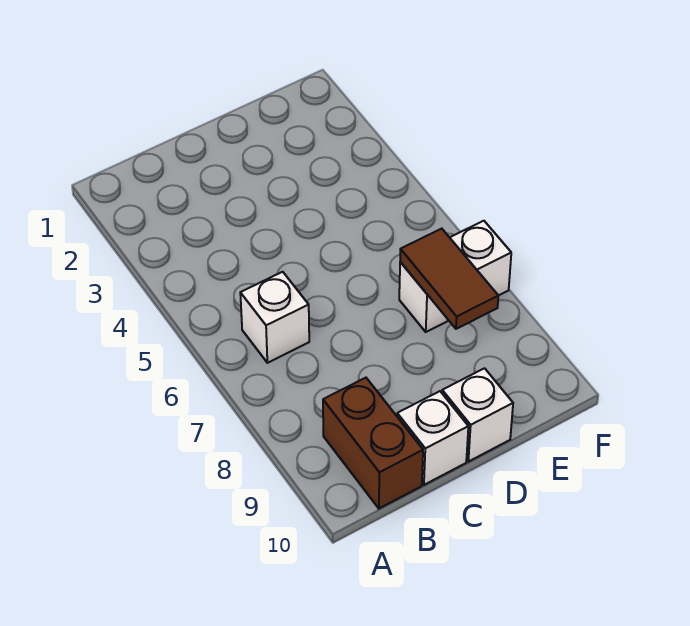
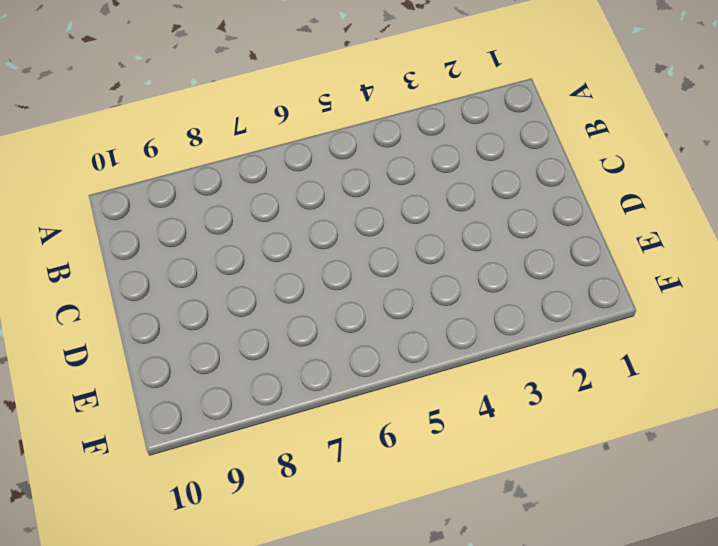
none -> white 1x1 brick [240,272,309,363]
none -> brown 1x2 brick [323,378,423,508]

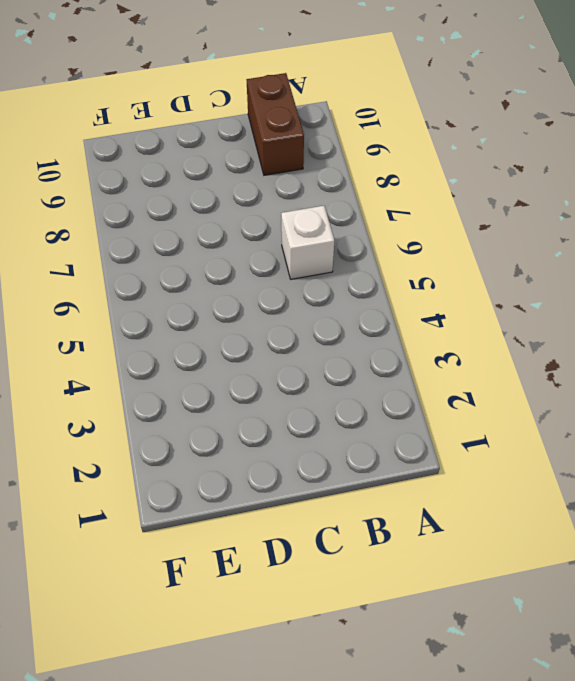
none -> white 1x1 brick [397,391,468,485]
none -> white 1x1 brick [442,368,513,462]

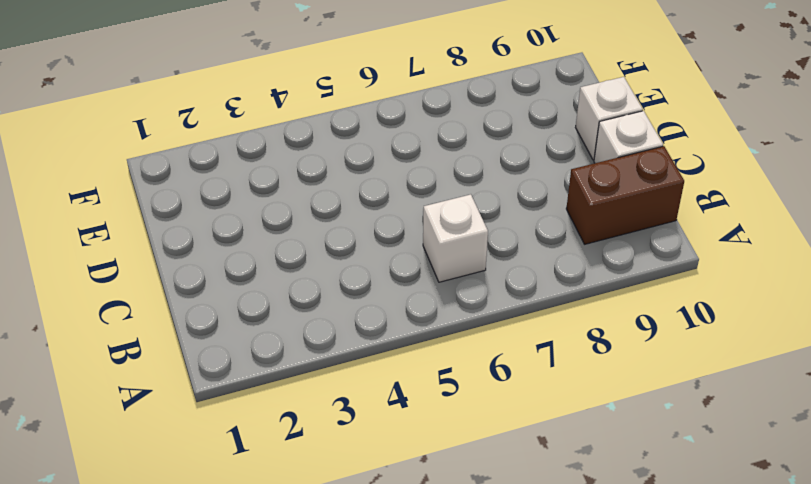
none -> white 1x2 brick [399,221,511,332]
none -> brown 1x2 tile [400,229,498,329]

